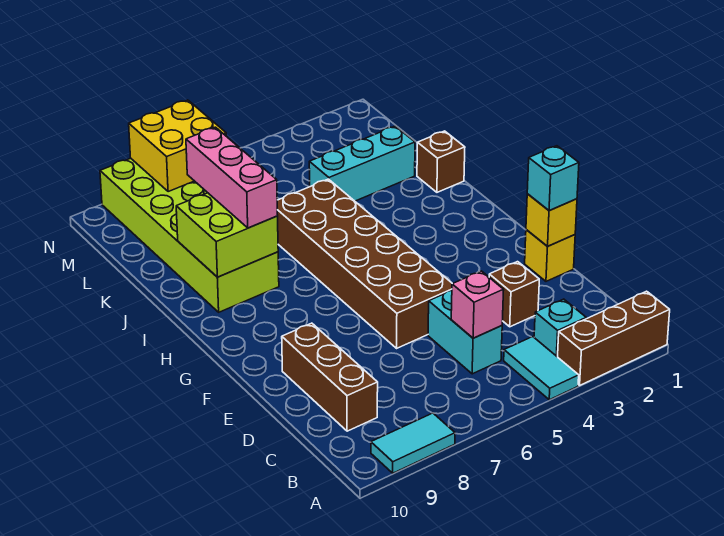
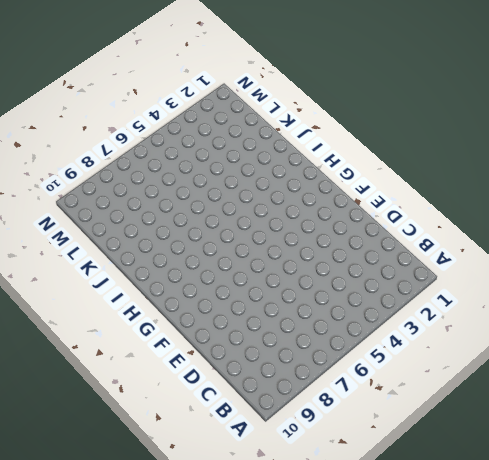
none -> brown 1x3 brick [558,291,670,385]
none -> cyan 1x2 tile [504,337,579,400]
none -> cyan 1x2 tile [371,413,455,473]

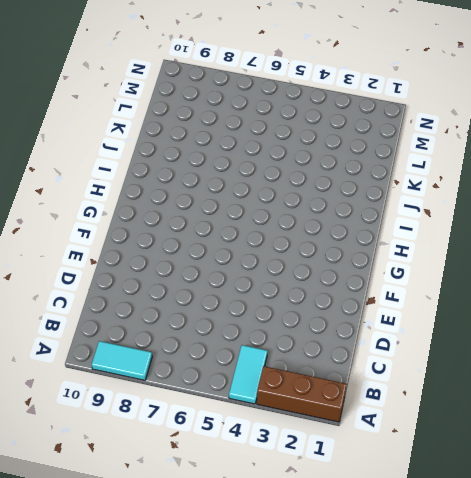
none -> cyan 1x1 brick [534,299,586,357]
none -> cyan 1x2 brick [428,290,502,374]
none -> brown 1x3 brick [282,323,378,431]

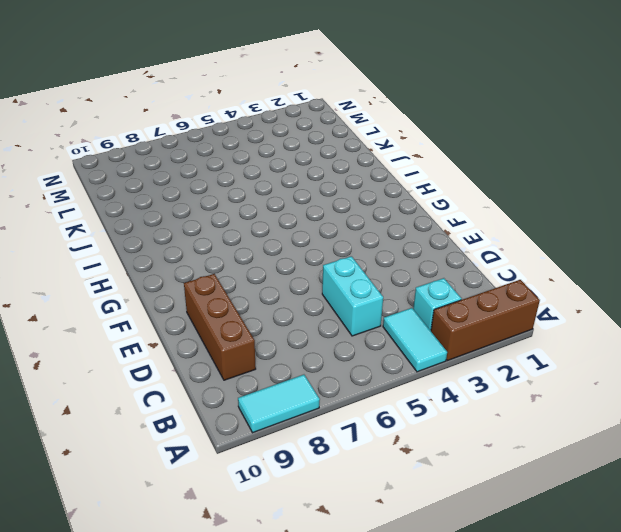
none -> brown 1x1 brick [489,262,539,327]
none -> yellow 1x1 brick [525,230,575,281]
none -> brown 2x6 brick [277,179,452,348]

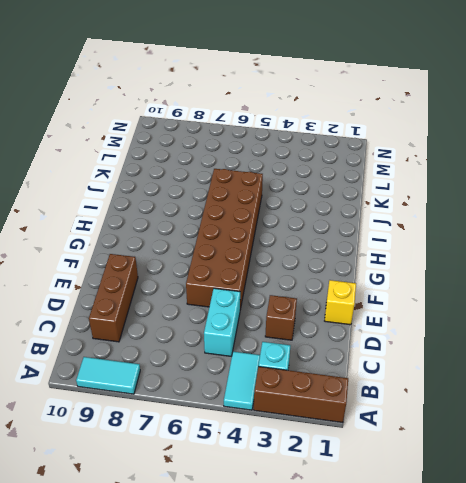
none -> lime 2x6 brick [100,158,279,312]
none -> brown 1x1 brick [417,131,465,192]
none -> cyan 1x3 brick [309,126,415,201]

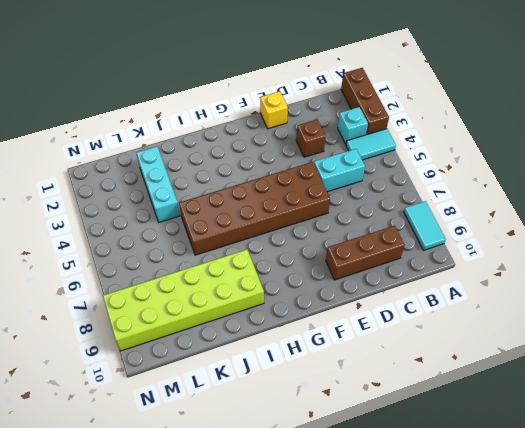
none -> brown 1x1 brick [417,131,465,192]
none -> pink 1x1 brick [451,271,504,338]
none -> yellow 1x1 brick [526,194,577,246]

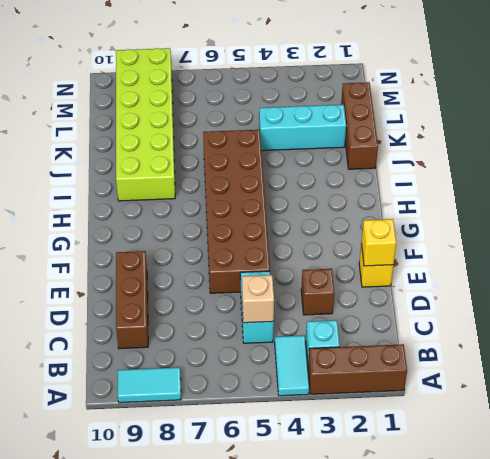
tan 1x1 brick [242,275,274,323] -> pink 1x1 brick [451,271,504,338]
brown 1x3 brick [341,82,378,169] -> brown 1x1 brick [417,131,465,192]
none -> lime 2x2 brick [176,193,278,277]
none -> yellow 2x2 brick [129,100,226,192]
none -> cyan 1x1 brick [527,146,579,211]

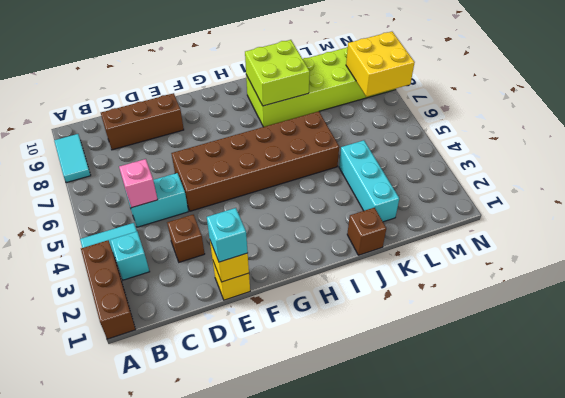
none -> pink 1x3 brick [186,127,278,228]

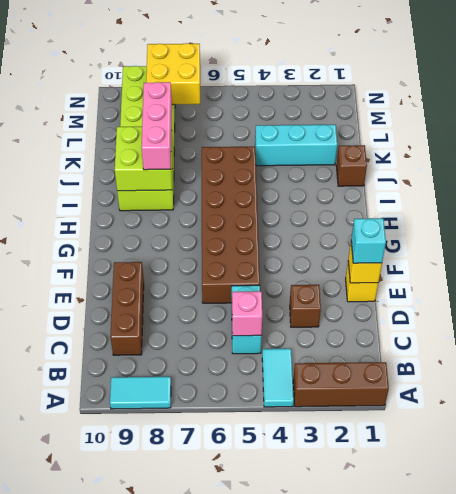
none -> cyan 1x1 brick [534,299,586,357]

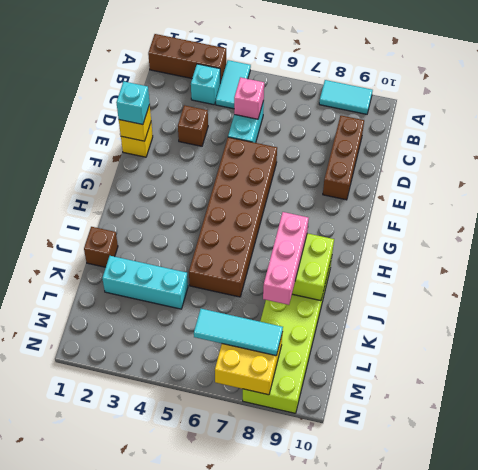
cyan 1x3 tile [194,309,283,356] -> none

